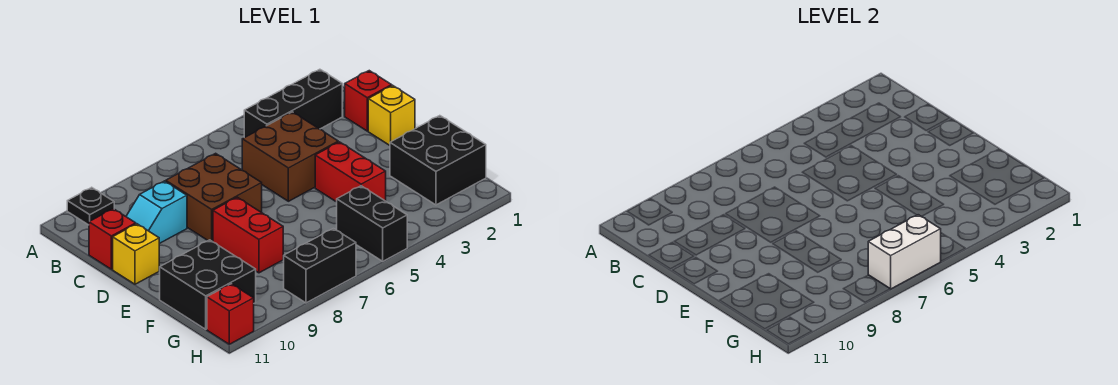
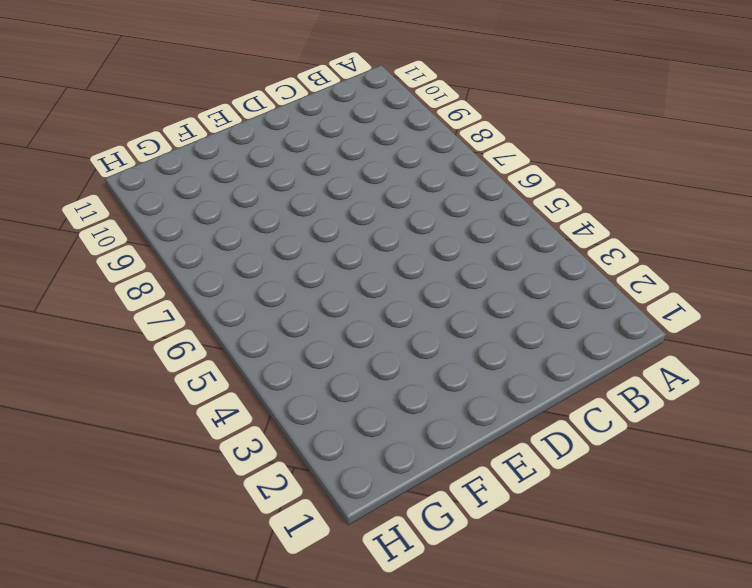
none -> black 1x1 plate [67,187,114,225]
none -> black 1x3 brick [244,69,342,138]
none -> red 1x1 brick [345,71,392,131]

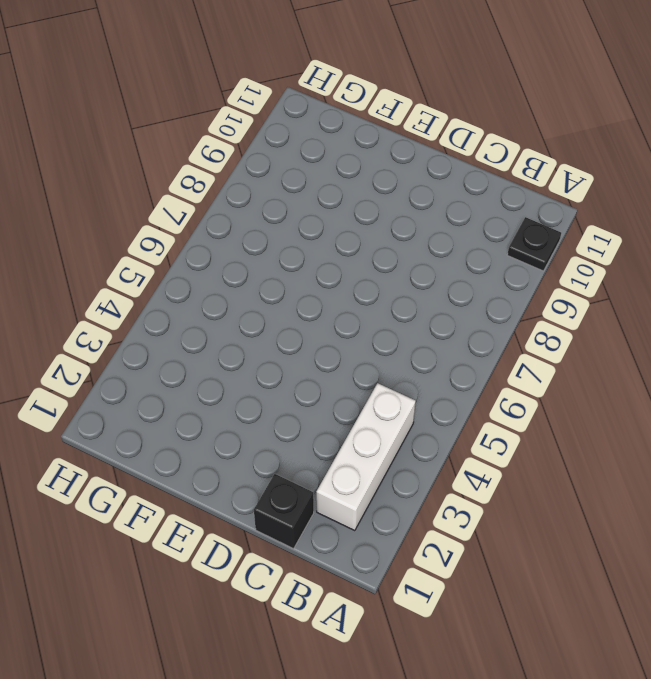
white 1x3 brick [316,383,416,531] -> black 1x3 brick [244,69,342,138]
black 1x1 brick [254,474,314,549] -> red 1x1 brick [345,71,392,131]
none -> brown 2x2 brick [242,112,338,201]
none -> brown 2x2 brick [166,153,262,242]
none -> cyan 1x2 slope [126,181,187,244]

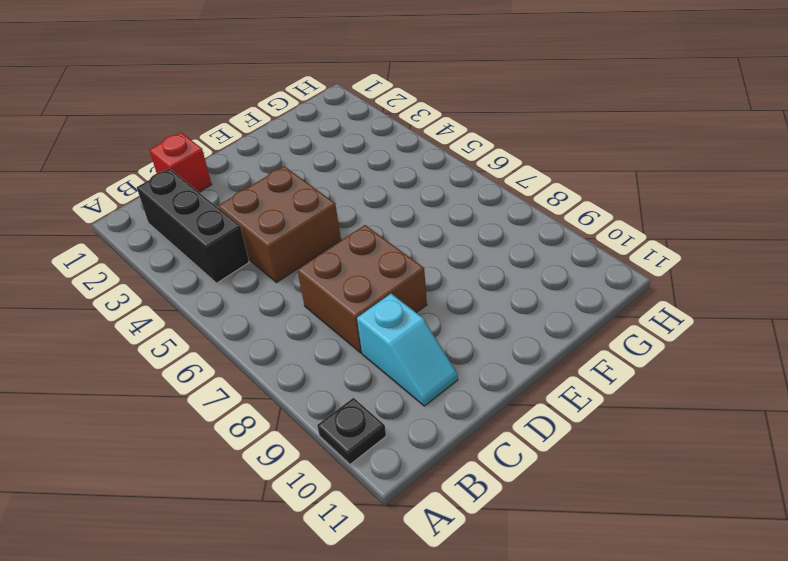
none -> red 1x1 brick [89,209,136,269]
none -> yellow 1x1 brick [368,85,415,145]
none -> yellow 1x1 brick [113,224,159,284]

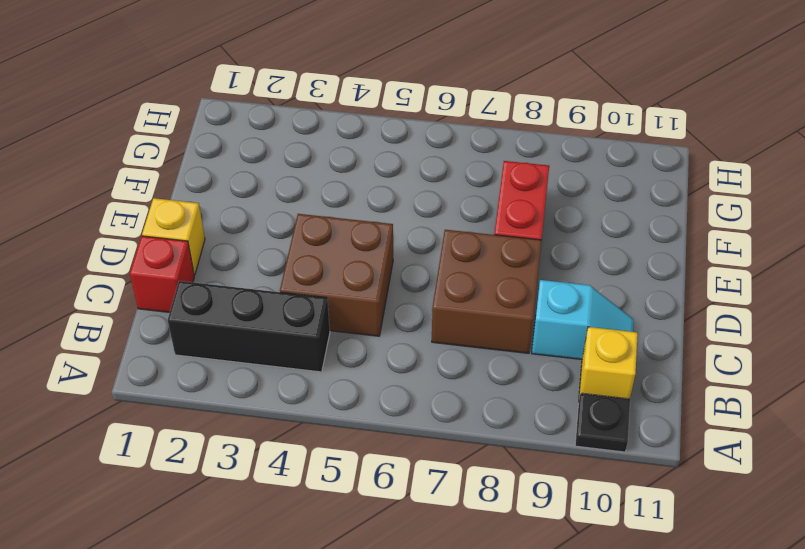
yellow 1x1 brick [579,327,638,399] -> yellow 1x1 brick moved to [113,224,159,284]
none -> red 1x1 brick [89,209,136,269]
none -> red 1x2 brick [315,142,386,202]
none -> black 2x2 brick [390,116,486,205]

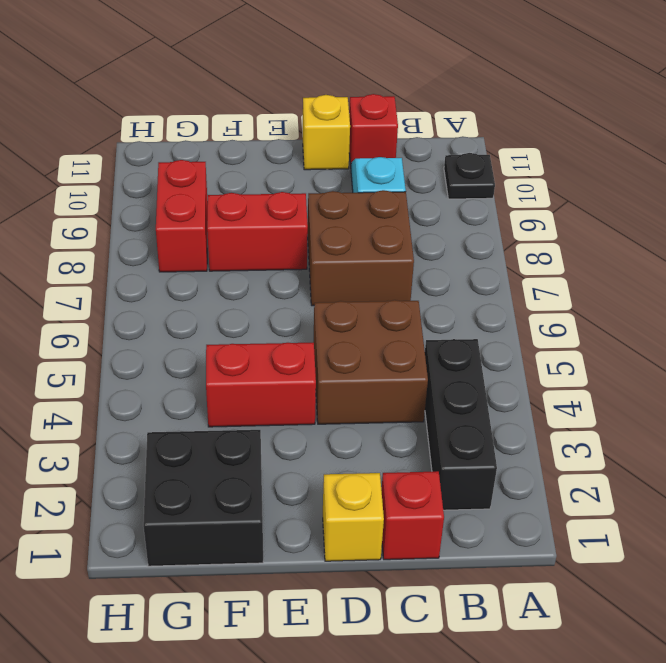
red 1x2 brick [156,160,208,272] -> none
none -> black 2x2 brick [160,240,256,329]
none -> black 1x2 brick [337,186,407,261]
none -> black 1x2 brick [284,229,356,303]

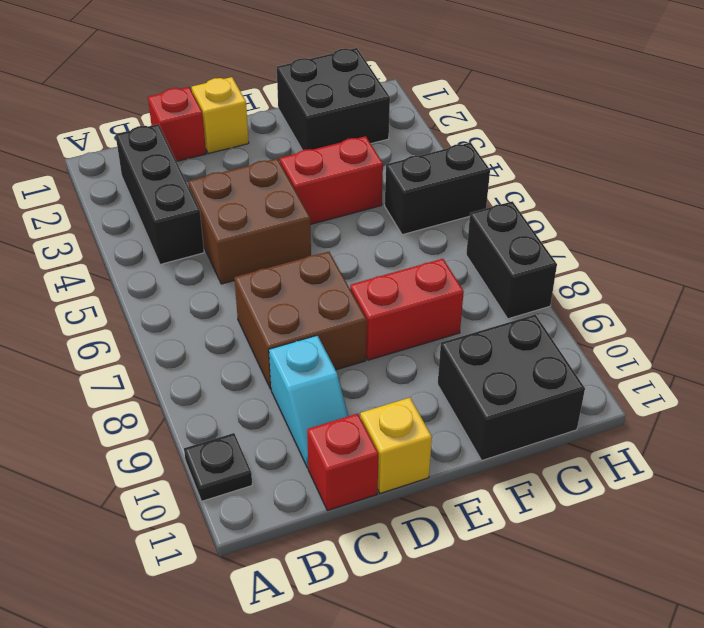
none -> red 1x1 brick [207,284,254,344]
none -> white 1x2 brick [868,215,941,289]

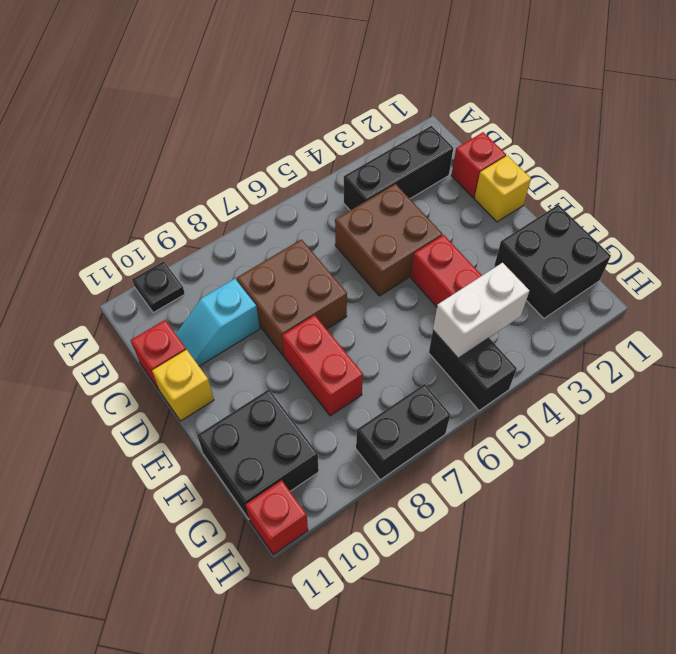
white 1x2 brick [433,263,530,358] -> white 1x2 brick moved to [868,215,941,289]

